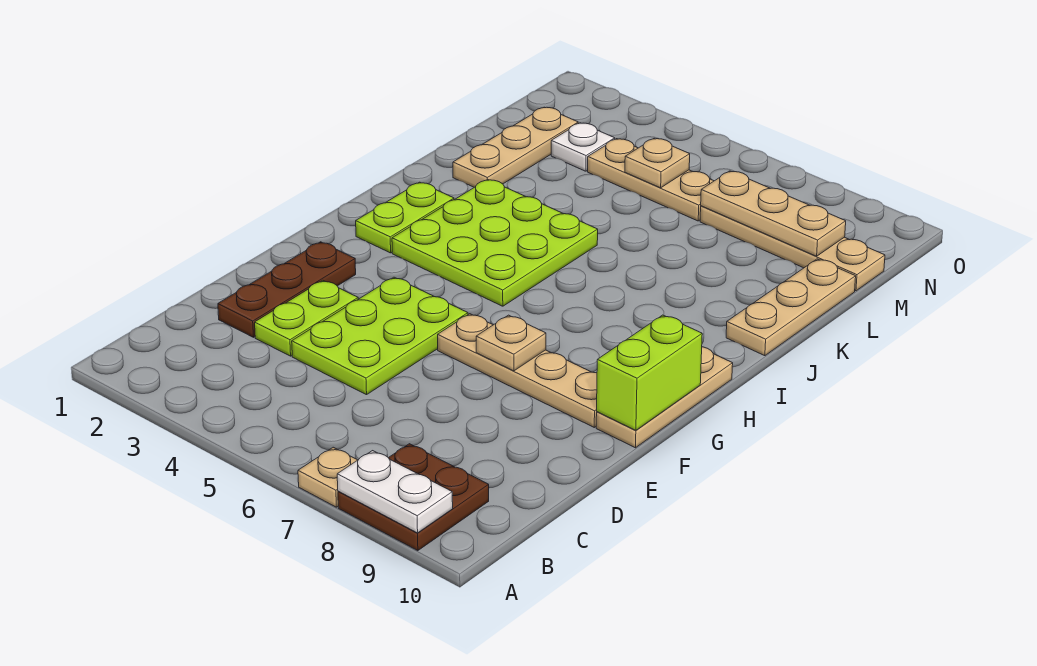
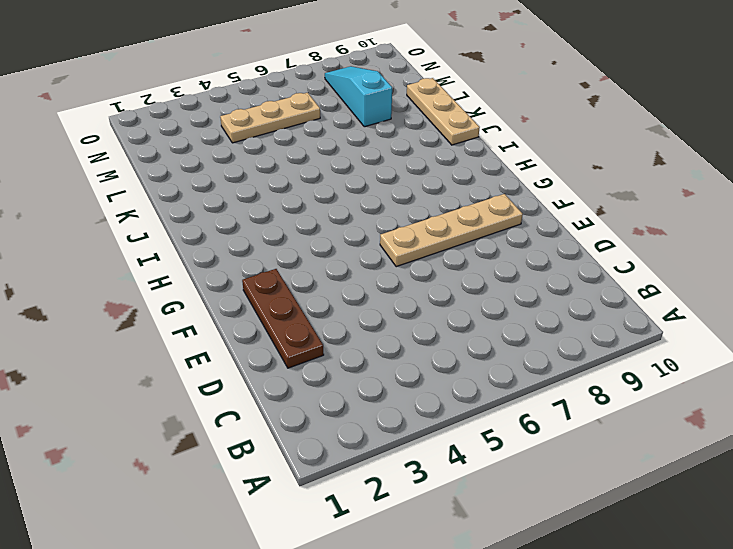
cyan 1x3 slope [325,66,392,127] -> tan 1x4 plate [700,206,885,291]
none -> tan 1x1 plate [298,447,357,507]
none -> brown 2x2 plate [338,444,489,551]
none -> lime 1x2 plate [255,280,358,356]

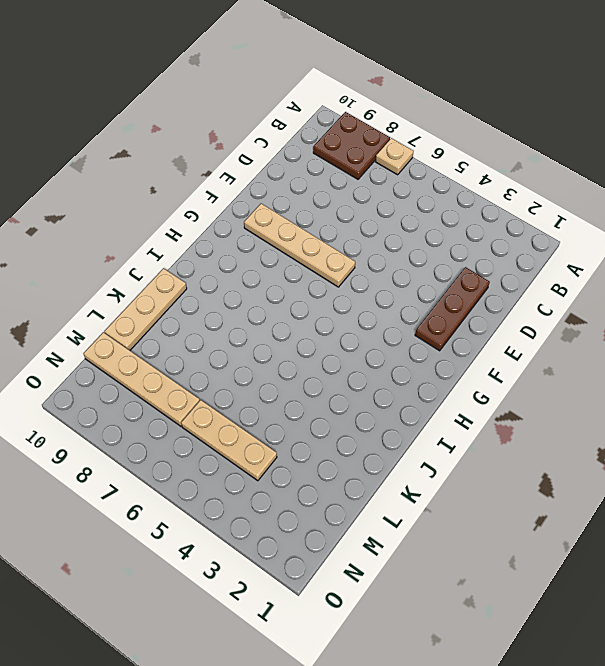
none -> lime 1x2 plate [255,280,358,356]
none -> lime 2x3 plate [292,277,468,395]
none -> tan 1x3 plate [596,347,733,448]

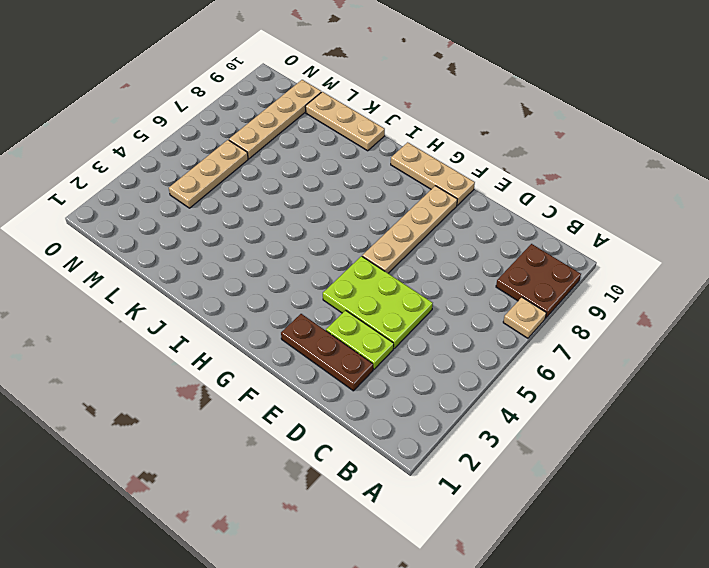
none -> lime 1x2 plate [356,182,454,253]
none -> lime 3x3 plate [392,179,598,306]
none -> tan 1x3 plate [453,107,578,187]

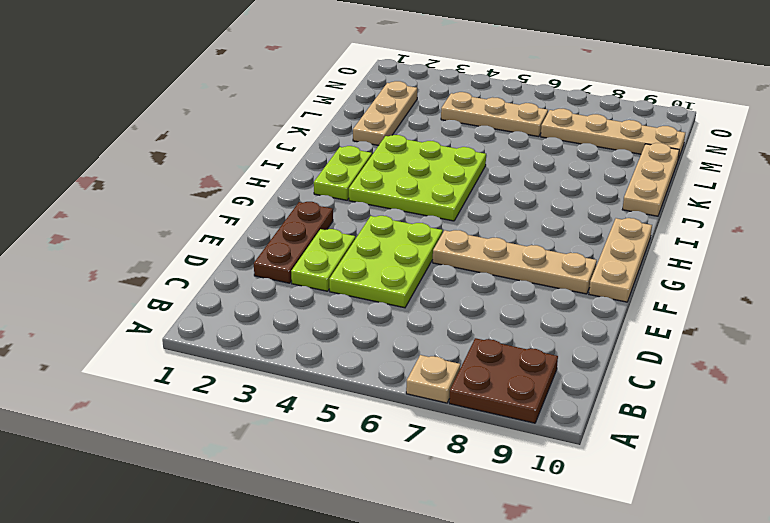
none -> white 1x1 plate [551,123,615,171]
none -> white 1x2 plate [337,451,453,533]
none -> tan 1x1 plate [476,315,546,371]

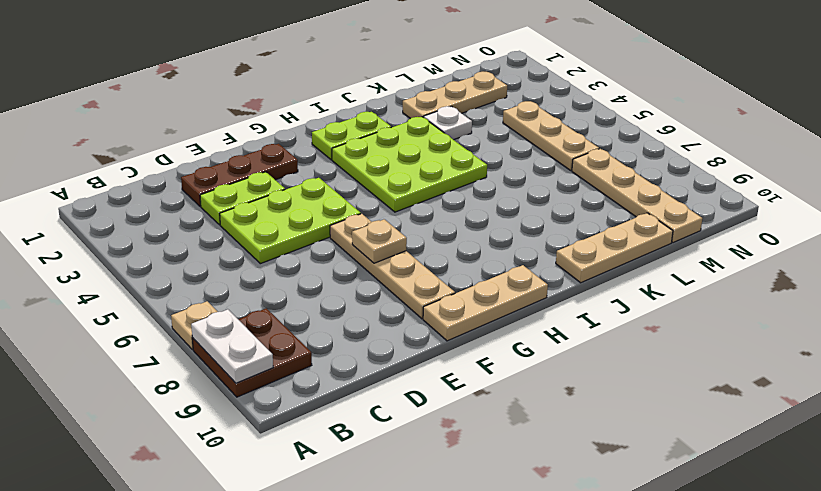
white 1x1 plate [424,106,472,140] -> white 1x1 plate moved to [551,123,615,171]
none -> lime 1x2 brick [597,315,702,430]
none -> tan 1x1 plate [625,138,690,188]
none -> tan 1x3 plate [701,171,846,256]

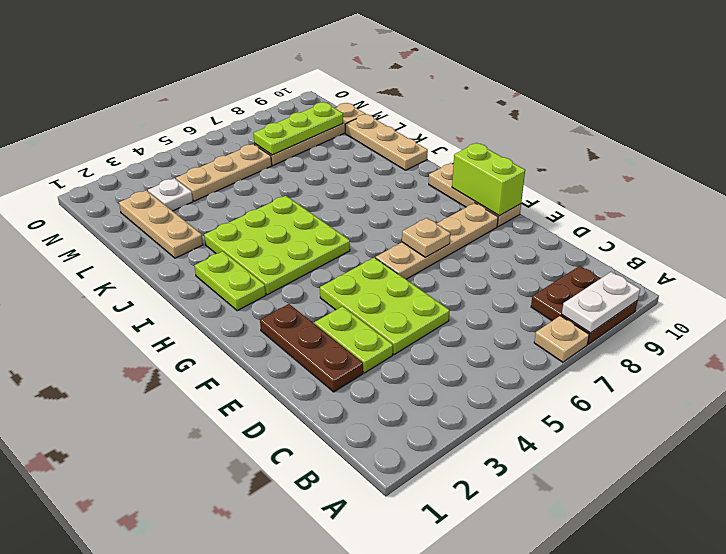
lime 1x3 plate [254,102,343,155] -> tan 1x3 plate [701,171,846,256]
none -> tan 1x1 plate [625,138,690,188]

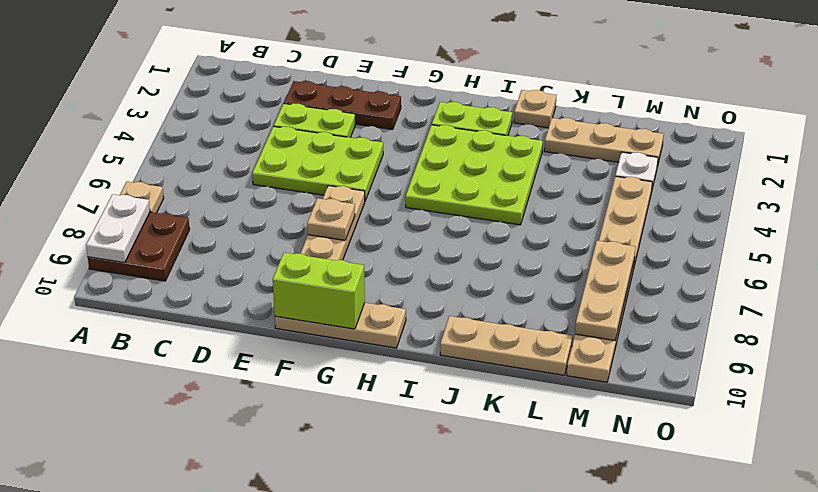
tan 1x1 plate [514,90,557,128] -> tan 1x1 plate moved to [625,138,690,188]

